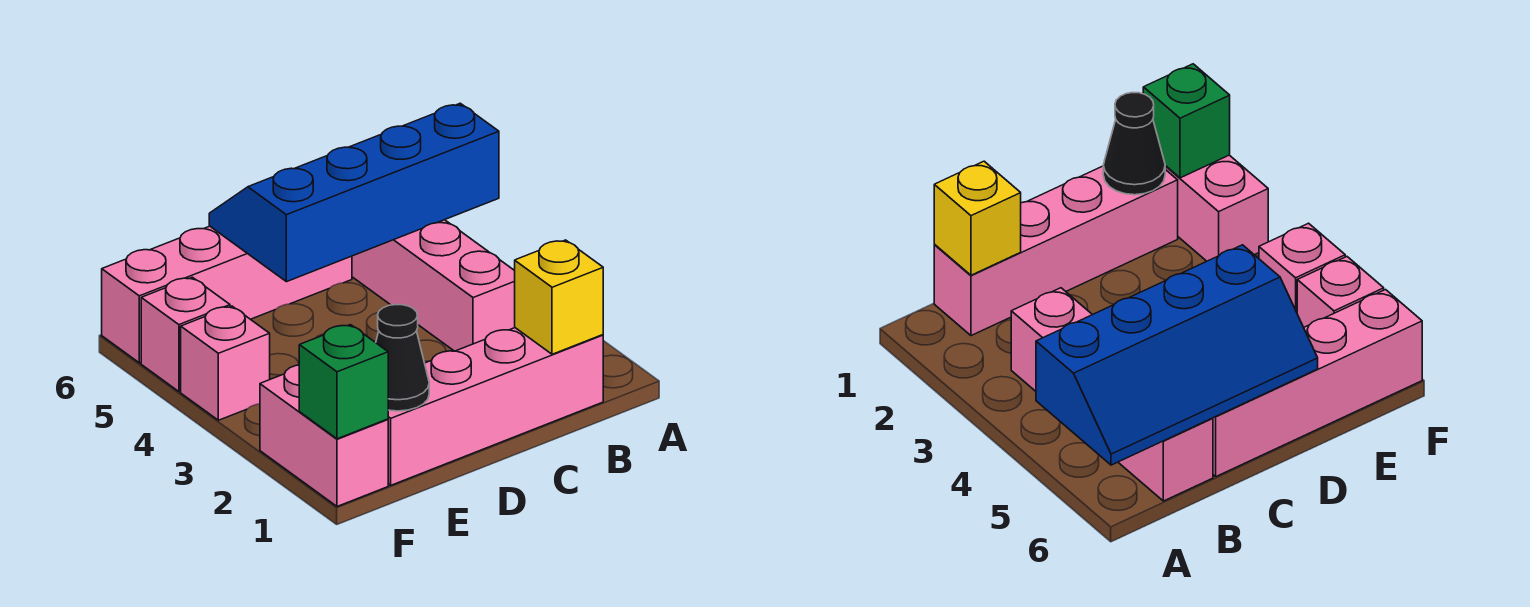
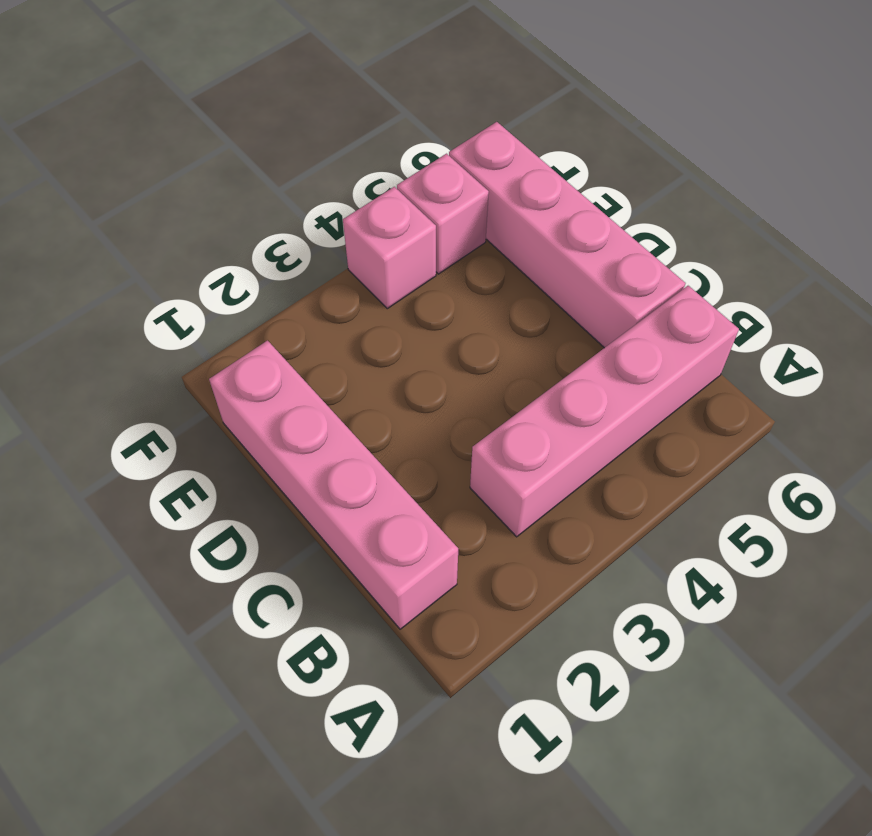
none -> pink 1x2 brick [260,365,388,506]
none -> blue 2x4 slope [209,103,499,282]

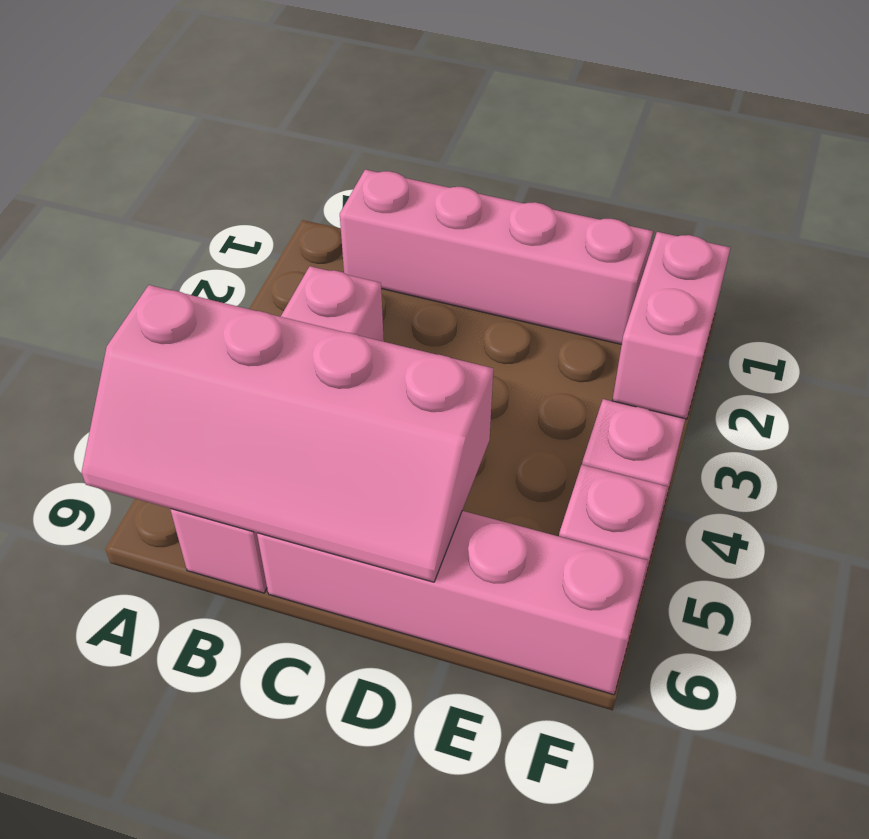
pink 2x4 slope [82,285,493,582] -> blue 2x4 slope [209,103,499,282]
none -> yellow 1x1 brick [515,240,603,354]
none -> black 1x1 cone [376,305,429,411]

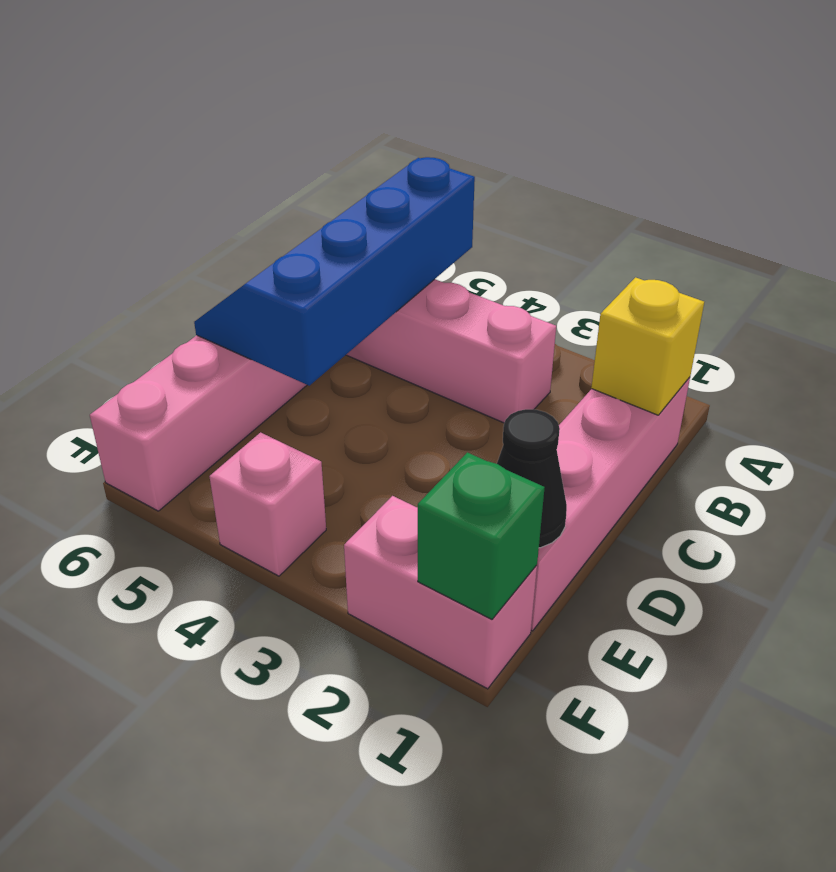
none -> pink 1x1 brick [141,277,230,392]

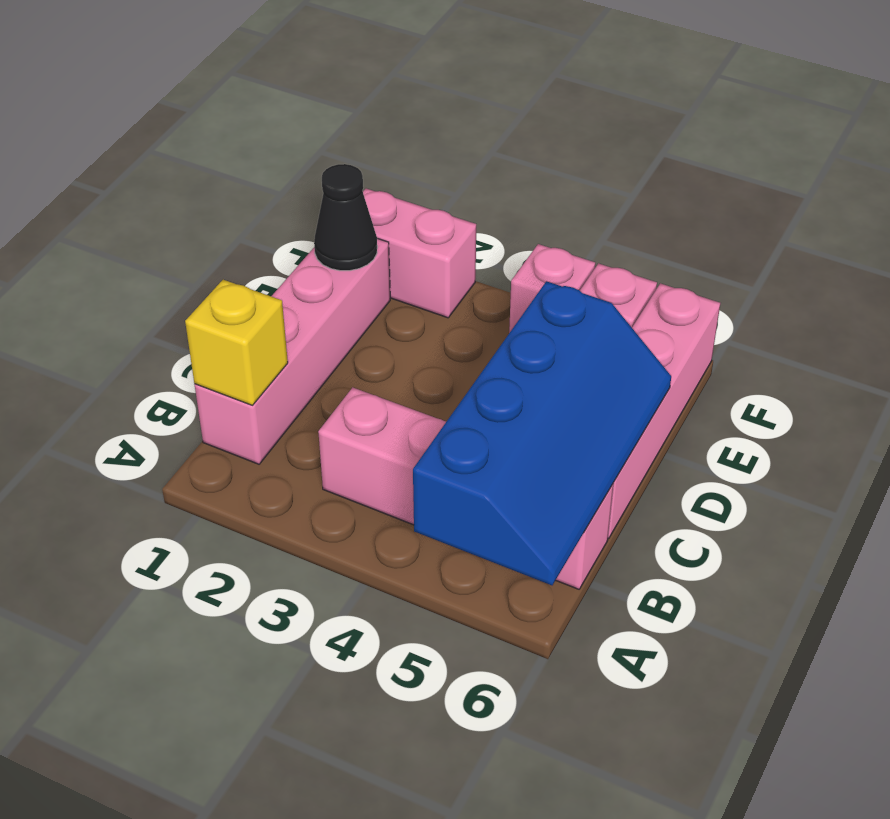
none -> green 1x1 brick [299,325,388,439]

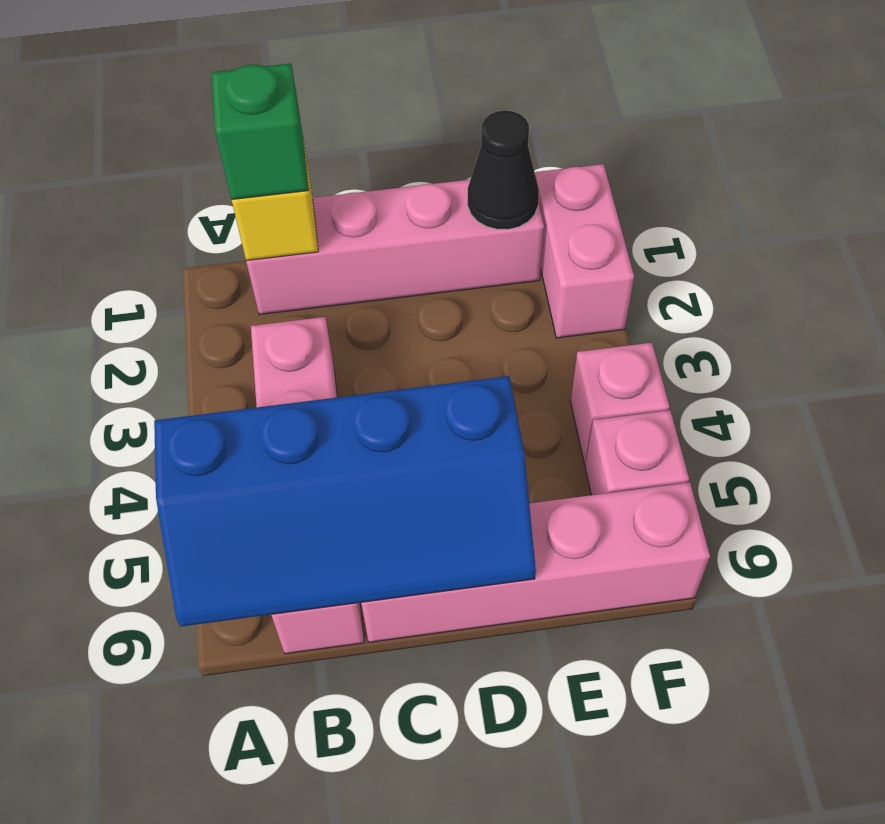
green 1x1 brick [212,64,309,199] -> green 1x1 brick moved to [299,325,388,439]

